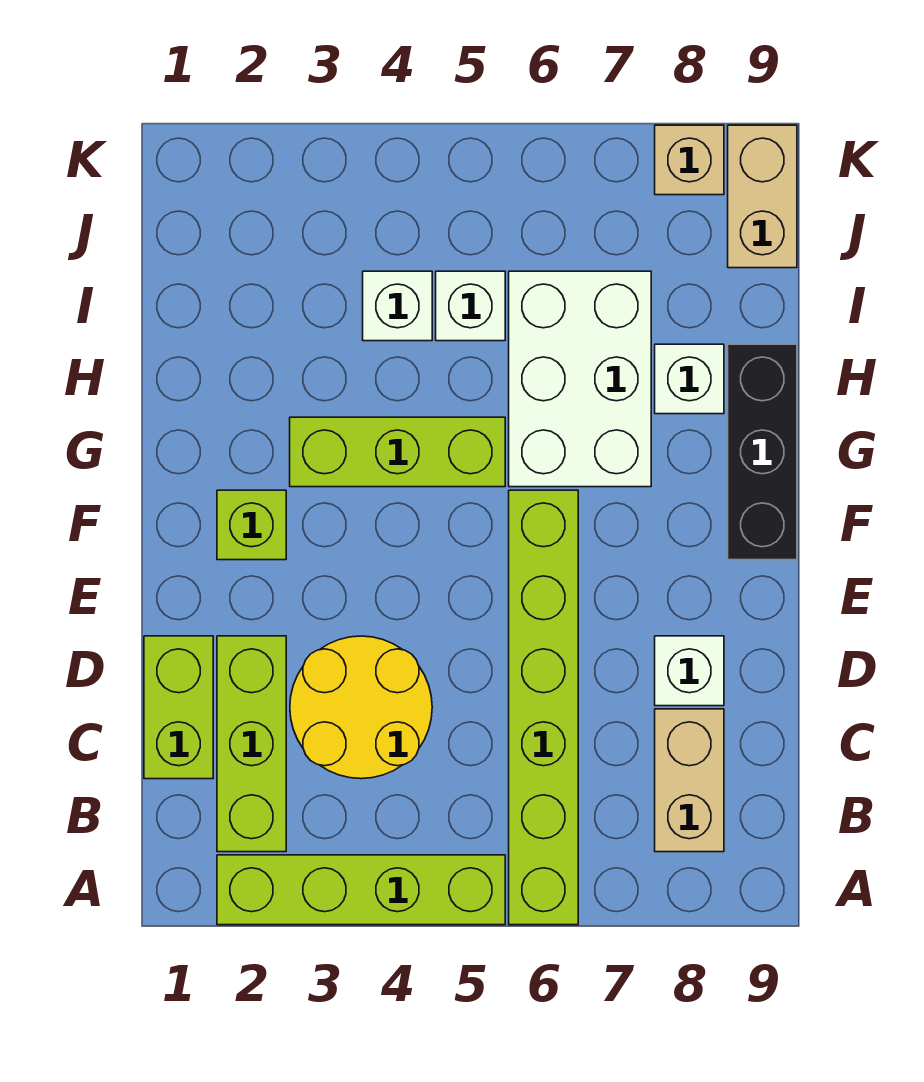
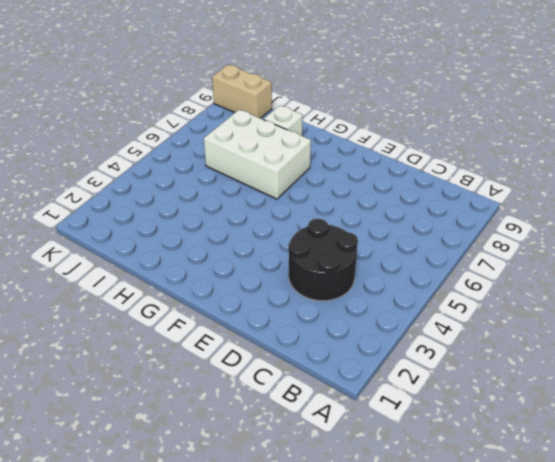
black 2x2 round brick [288,219,358,301] -> yellow 2x2 round brick [290,636,432,779]
none -> lime 1x4 brick [217,855,505,925]
none -> lime 1x6 brick [509,490,578,925]
none -> lime 1x3 brick [217,636,286,852]

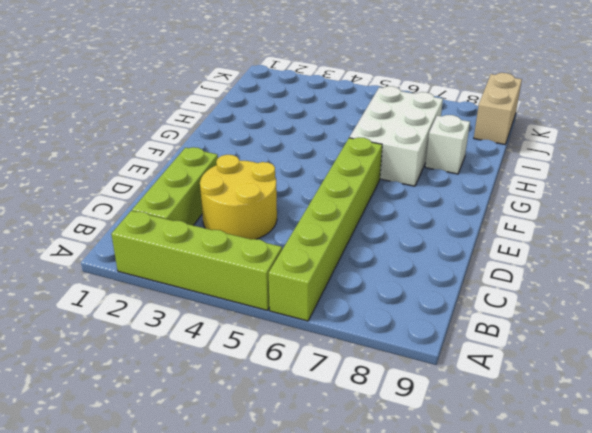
none -> tan 1x2 brick [655,709,724,852]
none -> lime 1x2 brick [144,636,213,779]
none -> white 1x1 brick [655,636,724,706]

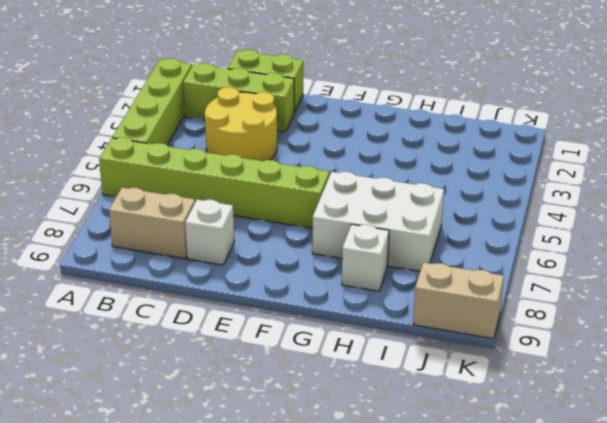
none -> lime 1x1 brick [217,490,286,560]
none -> black 1x3 brick [728,344,797,560]
none -> lime 1x3 brick [290,417,505,487]

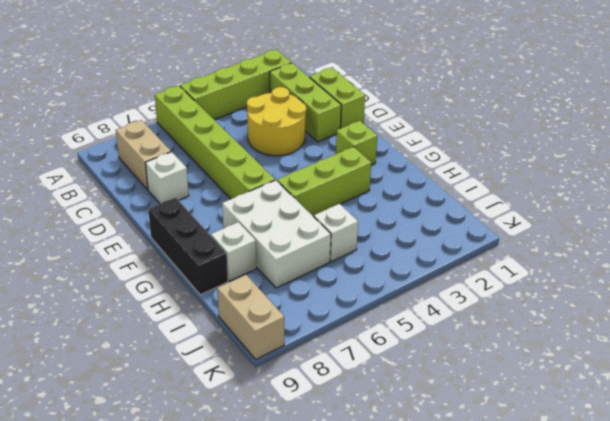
none -> white 1x1 brick [363,271,432,341]
none -> tan 1x1 brick [655,125,724,195]

